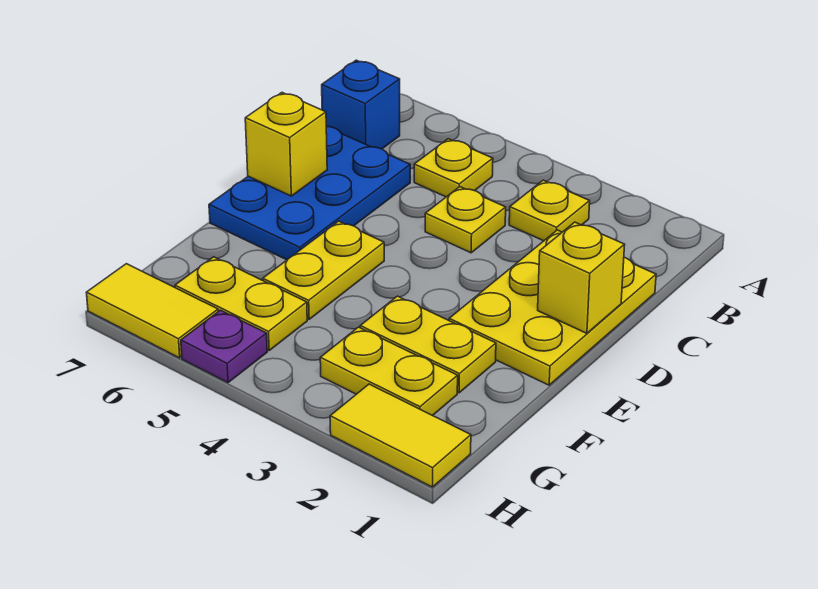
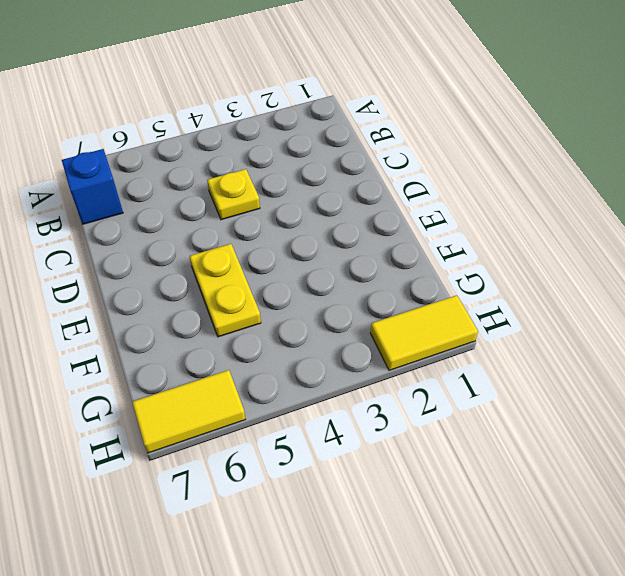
none -> yellow 1x1 plate [509,180,590,241]
none -> yellow 1x1 plate [414,139,493,197]
none -> yellow 2x3 plate [449,230,656,385]

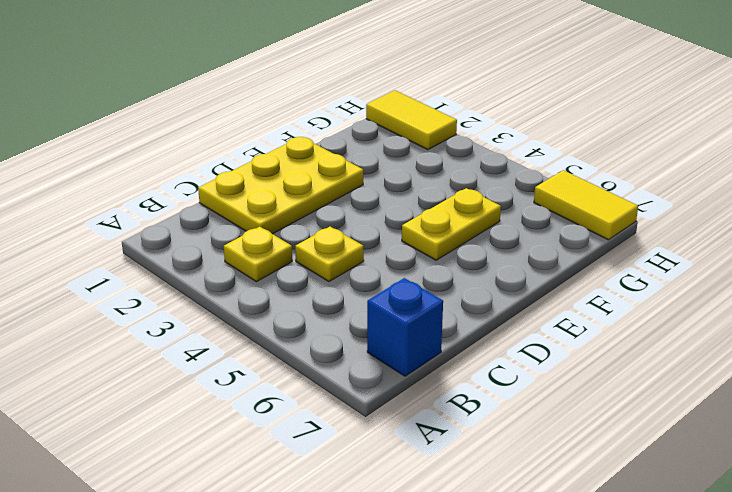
none -> yellow 1x1 plate [414,139,493,197]
none -> blue 2x3 plate [209,127,410,260]
none -> yellow 1x2 plate [360,296,496,393]

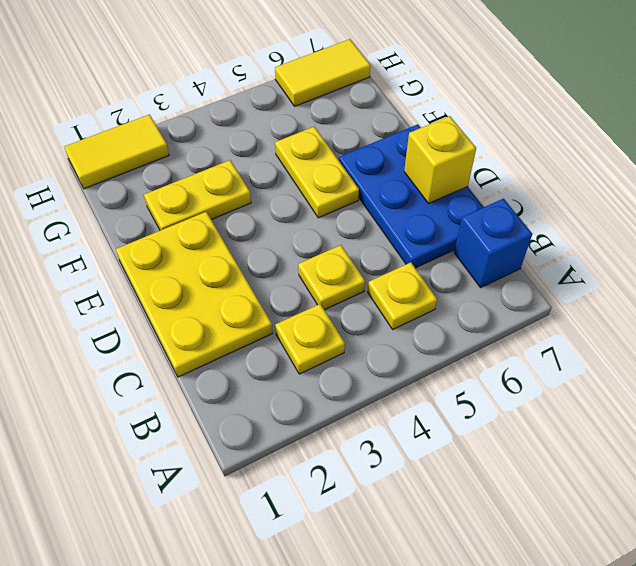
none -> yellow 1x2 plate [320,327,458,416]
none -> yellow 1x2 plate [175,257,307,350]
none -> purple 1x1 plate [181,310,267,383]

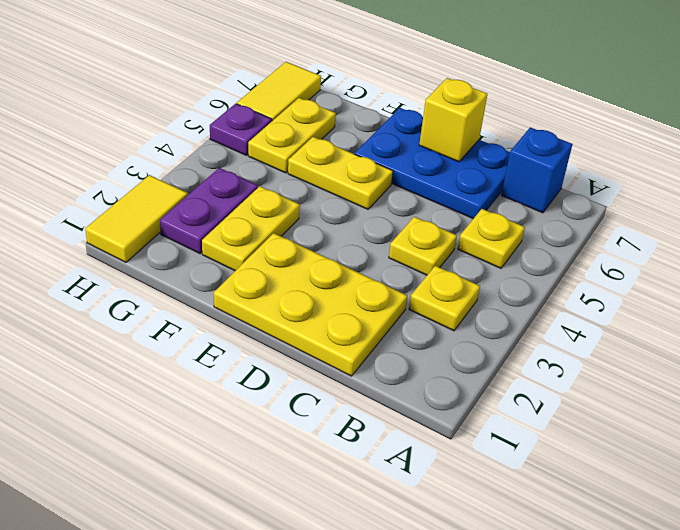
purple 1x2 plate [160,168,258,254] -> yellow 1x2 plate [320,327,458,416]
none -> yellow 1x1 brick [538,222,625,333]

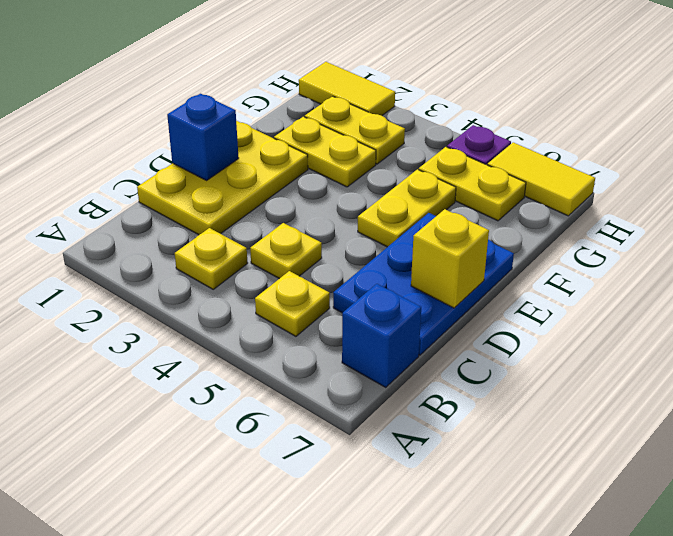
blue 1x1 brick [167,94,239,180] -> yellow 1x1 brick [538,222,625,333]

